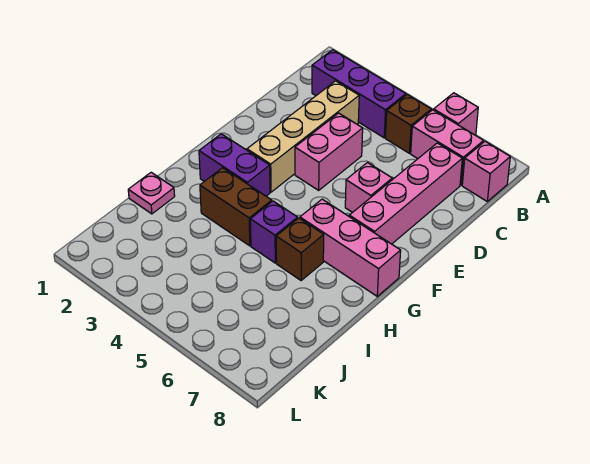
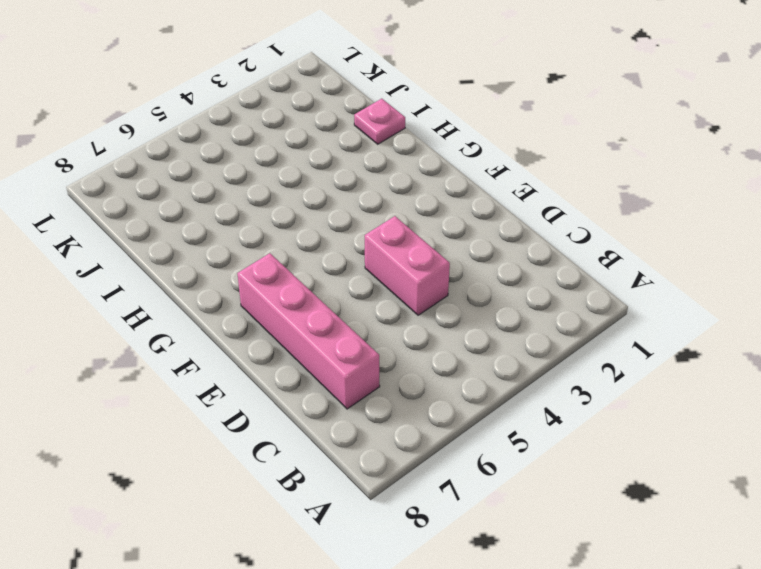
none -> pink 1x1 brick [434,93,478,135]
none -> purple 1x3 brick [312,50,406,138]
none -> brown 1x1 brick [385,95,431,153]

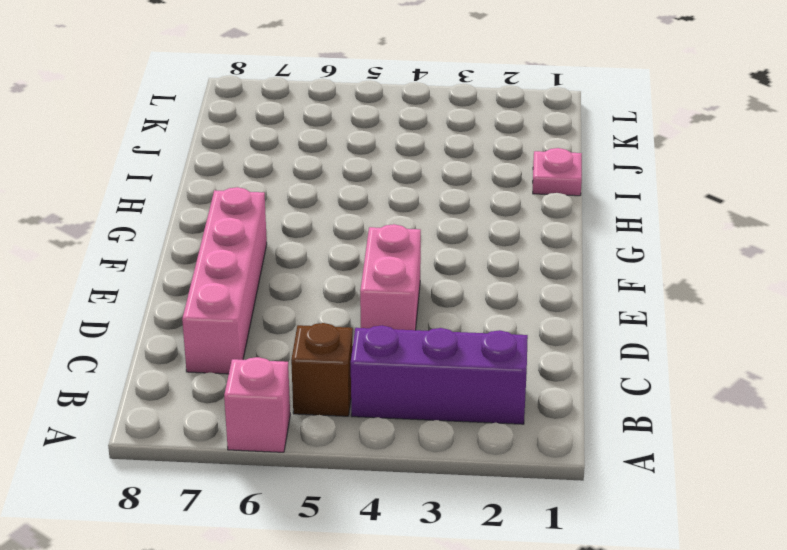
none -> pink 1x2 brick [411,110,484,185]
none -> pink 1x1 brick [462,141,510,201]
none -> tan 1x4 brick [247,81,359,192]

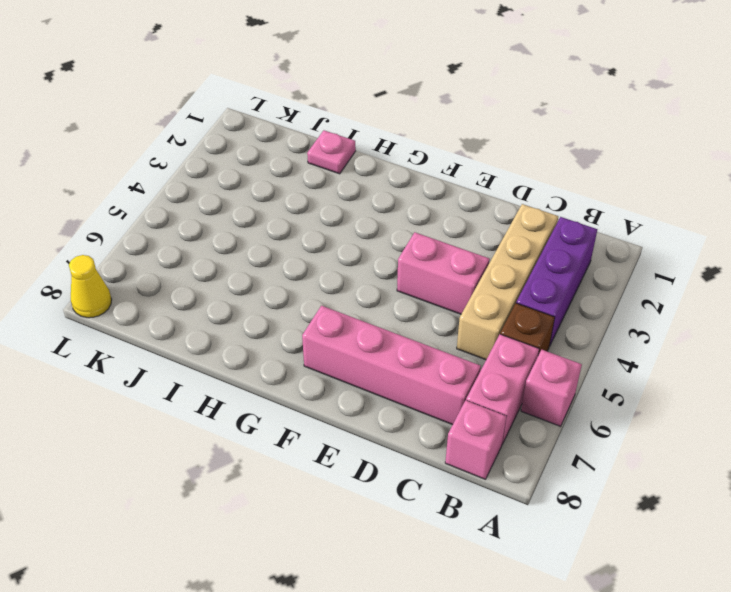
tan 1x4 brick [457,204,558,360] -> tan 1x4 brick turned to [247,81,359,192]
yellow 1x1 cone [69,255,112,318] -> none
none -> pink 1x1 brick [345,163,392,213]
none -> purple 1x2 brick [199,134,270,196]
none -> pink 1x3 brick [300,199,401,296]

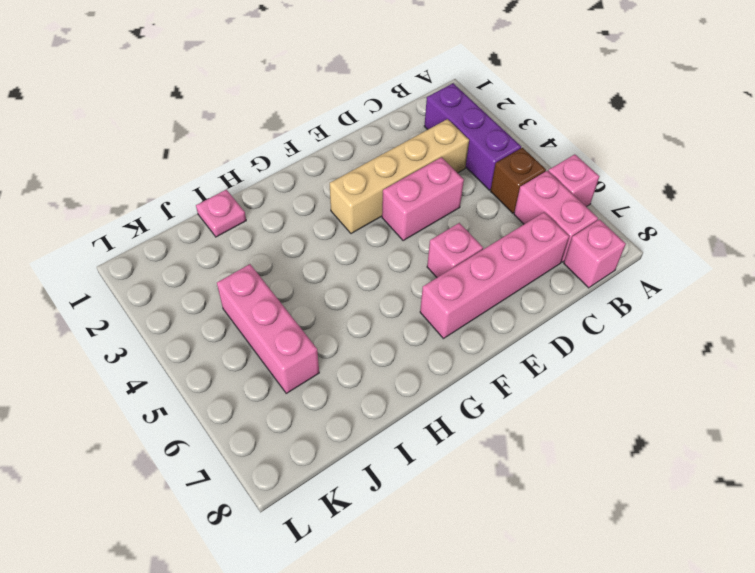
pink 1x3 brick [217,264,319,393] -> pink 1x3 brick moved to [300,199,401,296]
none -> purple 1x2 brick [199,134,270,196]
none -> brown 1x2 brick [200,168,272,246]
none -> purple 1x1 brick [250,201,298,263]

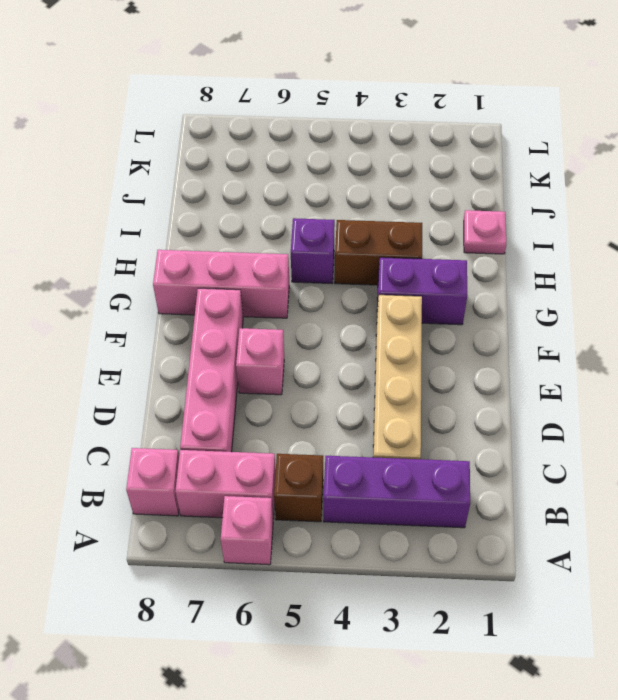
none -> pink 1x2 brick [295,113,363,190]
none -> brown 1x1 brick [276,218,324,280]

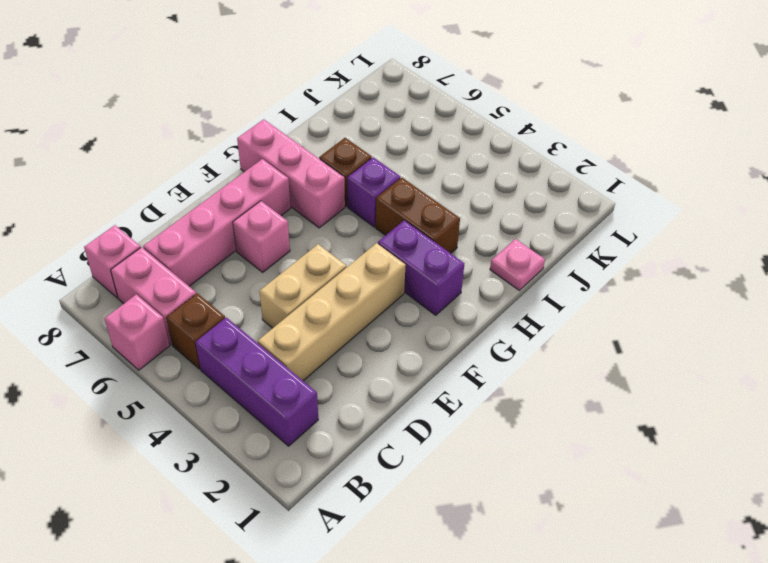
tan 1x2 brick [259,244,346,328] -> pink 1x2 brick [295,113,363,190]

